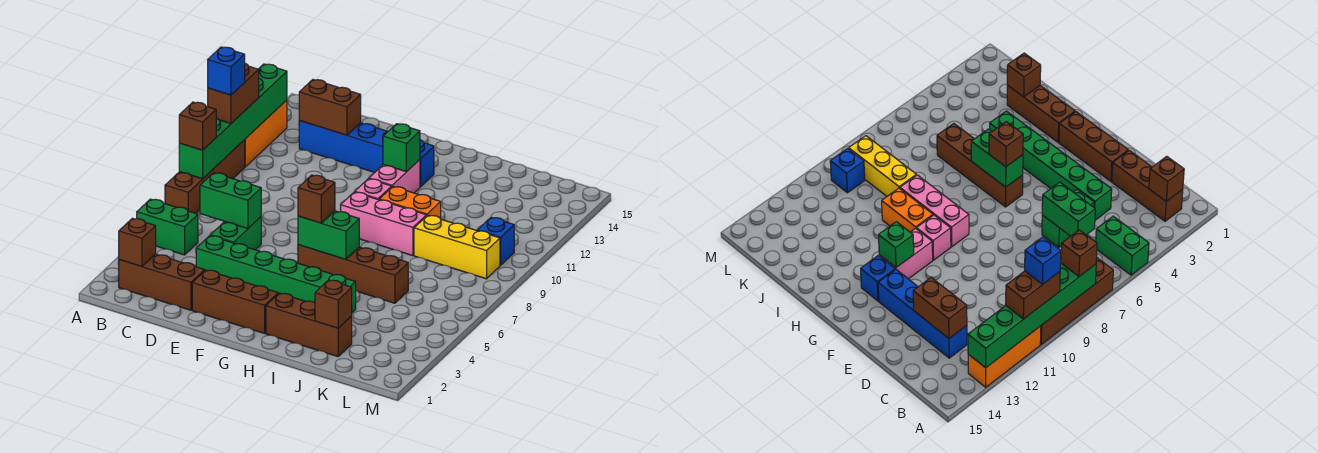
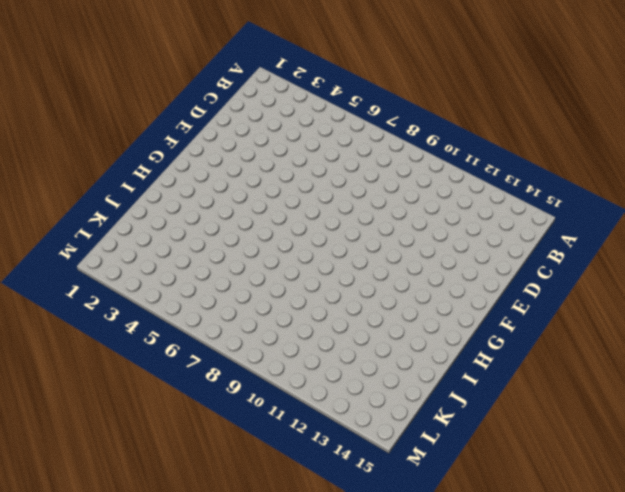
none -> green 1x2 brick [137,199,198,255]
none -> brown 1x4 brick [165,140,245,213]
none -> orange 1x3 brick [245,100,287,167]

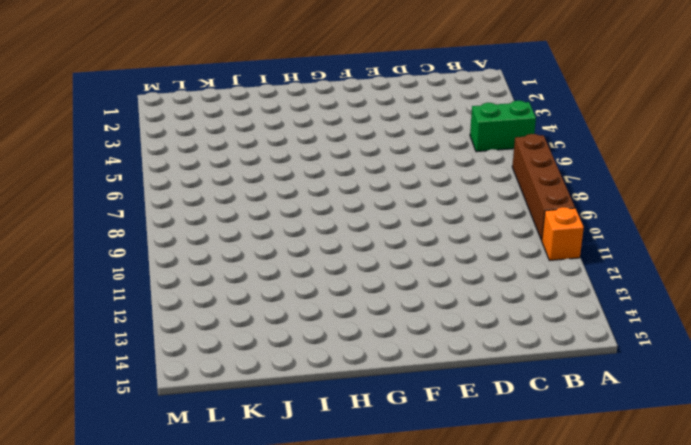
orange 1x1 brick [542,207,584,260] -> orange 1x3 brick [245,100,287,167]
none -> brown 1x3 brick [119,254,205,310]
none -> blue 1x4 brick [299,121,388,172]
none -> green 1x6 brick [196,236,356,313]

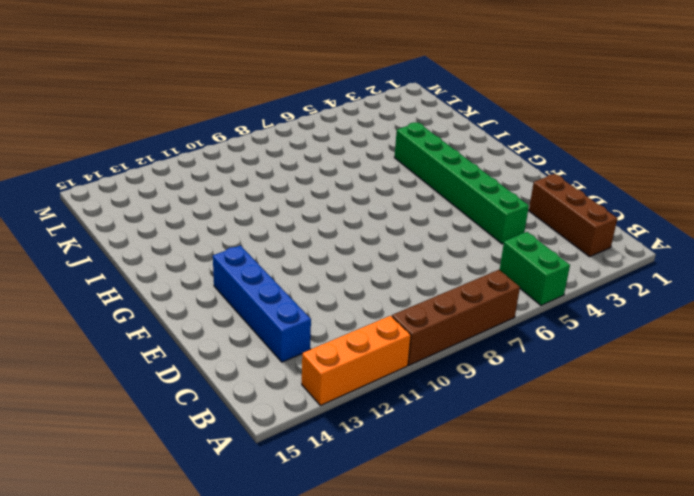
none -> green 1x2 brick [210,217,261,250]
none -> brown 1x3 brick [192,270,278,333]
none -> brown 1x4 brick [298,245,408,303]

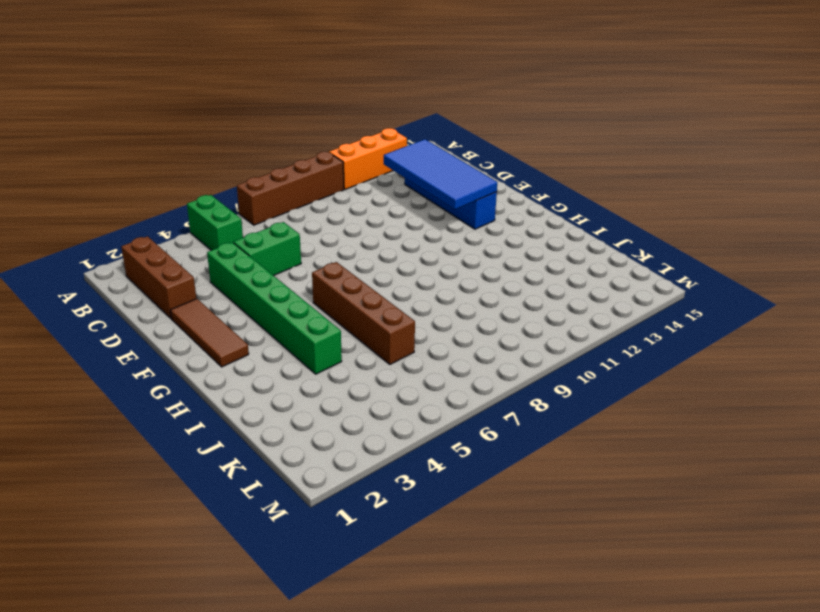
blue 2x4 tile [384,139,497,209] -> brown 1x2 brick [299,80,361,135]
brown 1x3 tile [171,299,249,367] -> brown 1x3 brick [192,270,278,333]
none -> pink 1x3 brick [341,192,426,256]
none -> pink 1x1 brick [355,179,392,200]
none -> pink 1x2 brick [369,160,420,193]

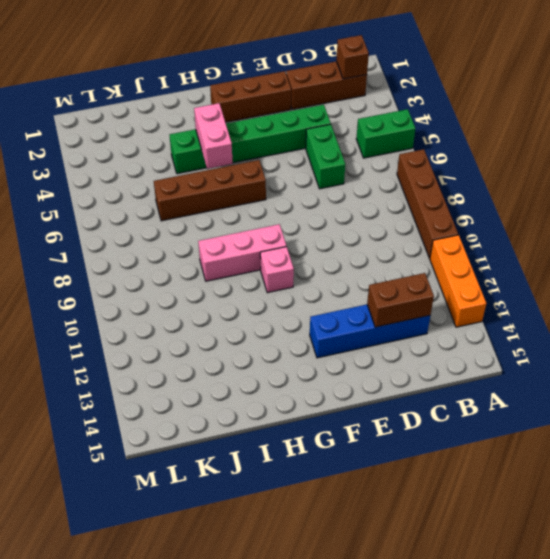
pink 1x2 brick [194,103,233,169] -> pink 1x2 brick moved to [369,160,420,193]
none -> blue 1x1 brick [420,140,434,187]
none -> brown 1x3 brick [266,293,352,357]
none -> orange 1x2 brick [379,187,441,219]

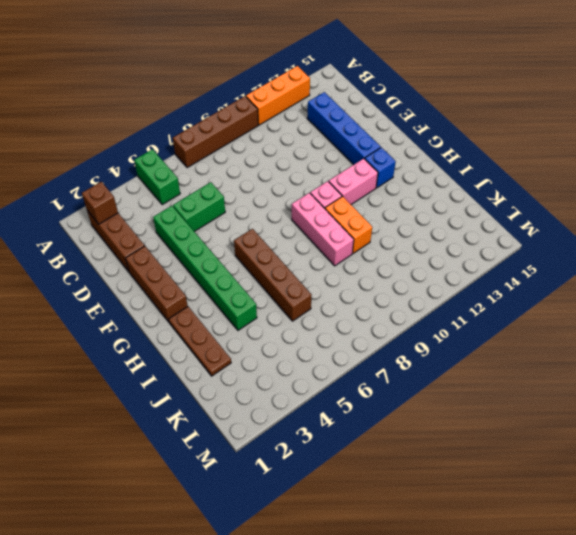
brown 1x3 plate [169,307,231,376] -> brown 1x3 brick [266,293,352,357]
none -> yellow 1x3 brick [414,215,500,279]
none -> blue 1x1 brick [477,217,514,265]
none -> green 1x6 brick [179,64,287,179]

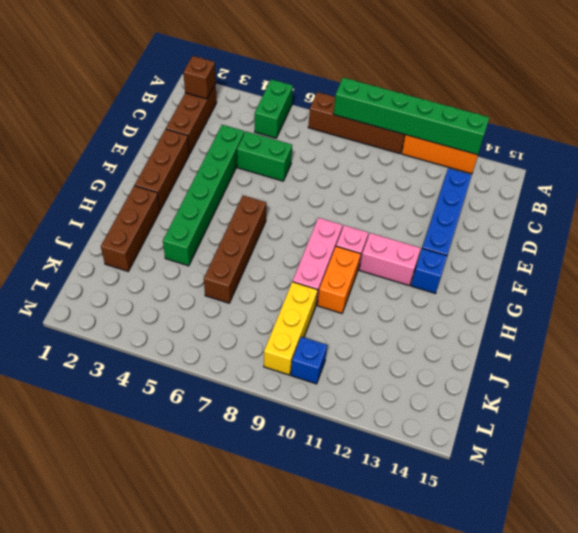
none -> green 1x2 brick [200,173,261,229]
none -> brown 1x2 brick [299,80,361,135]
none -> green 1x2 brick [298,211,359,259]

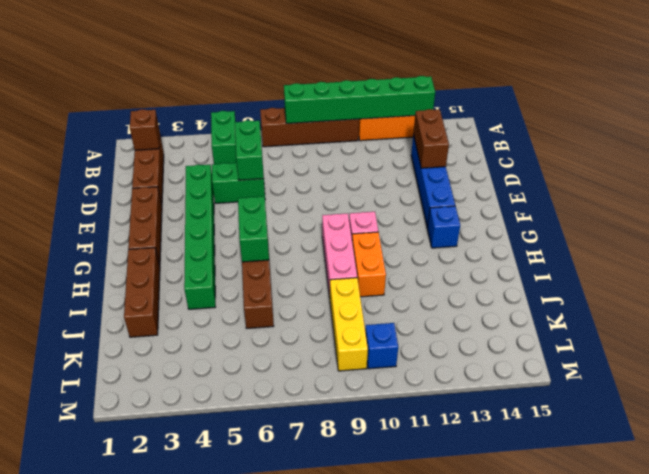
none -> pink 1x2 brick [369,160,420,193]
none -> green 1x1 brick [383,124,420,172]
none -> brown 1x1 brick [315,280,352,328]

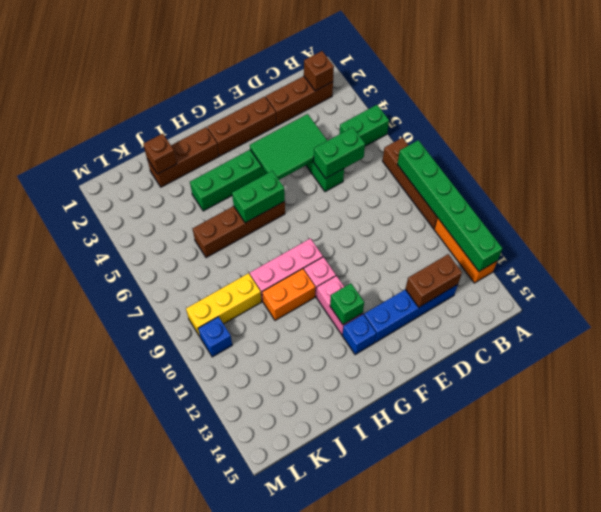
green 2x3 tile [250,114,327,180] -> none
none -> brown 1x1 brick [179,102,216,150]
none -> brown 1x2 brick [208,64,259,123]
none -> brown 1x1 brick [298,175,335,223]

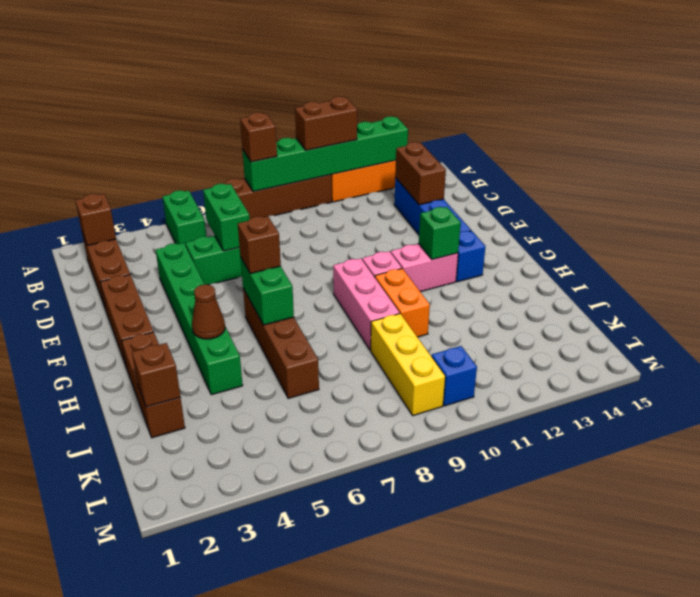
brown 1x1 cone [192,285,225,339] -> none
none -> blue 1x1 brick [208,47,245,95]

